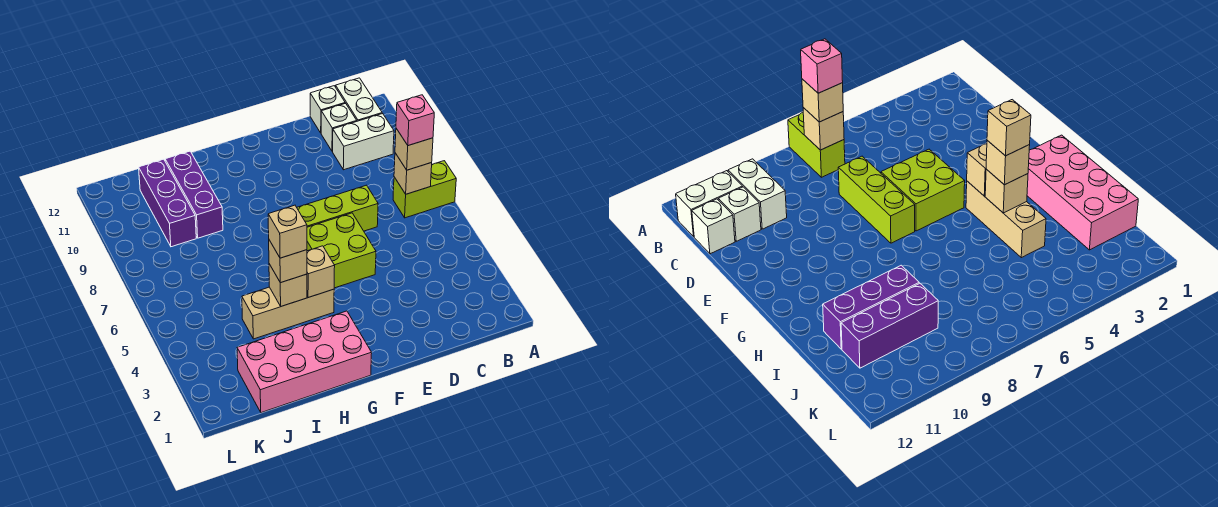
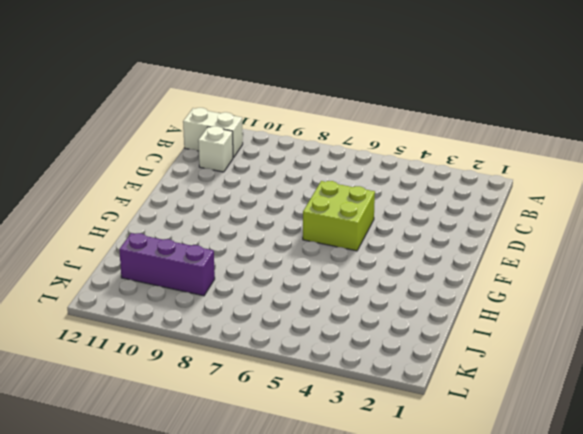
none -> lime 1x2 brick [393,161,456,218]
none -> white 1x2 brick [333,114,394,170]
none -> white 1x1 brick [310,86,345,133]

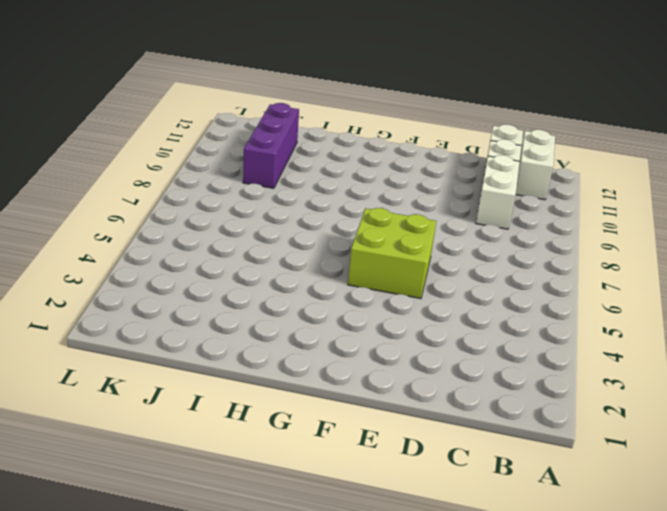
white 1x2 brick [476,155,520,229] -> white 1x2 brick turned to [333,114,394,170]
none -> lime 1x2 brick [393,161,456,218]
none -> lime 1x3 brick [297,185,378,231]
none -> pink 2x4 brick [237,311,372,413]

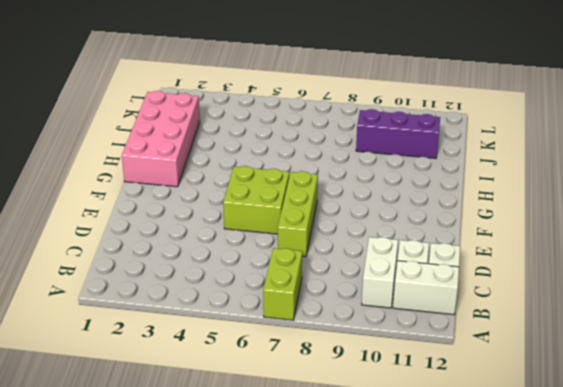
none -> tan 1x3 brick [242,287,334,339]
none -> purple 1x3 brick [165,151,223,238]
none -> tan 1x1 brick [394,153,432,194]

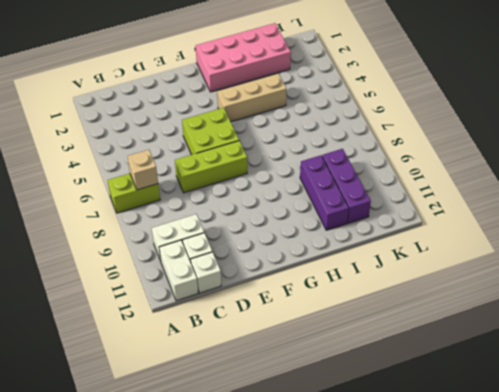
none -> tan 1x1 brick [307,246,335,298]
none -> tan 1x1 brick [269,264,307,306]
none -> tan 1x1 brick [395,129,433,170]

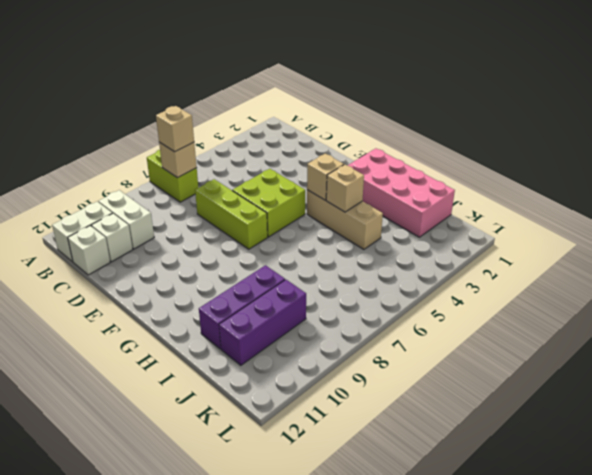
none -> tan 1x1 brick [269,240,307,283]
none -> pink 1x1 brick [396,95,434,146]
none -> tan 1x1 brick [268,205,307,258]

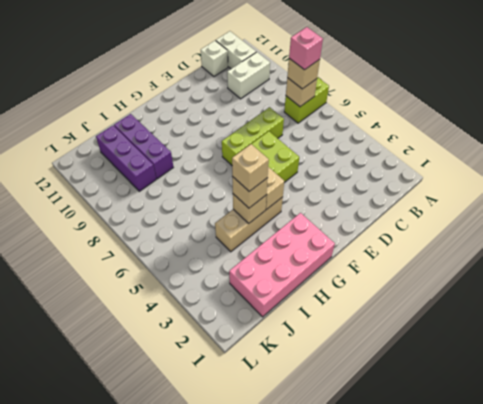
none -> white 1x1 brick [321,103,357,151]

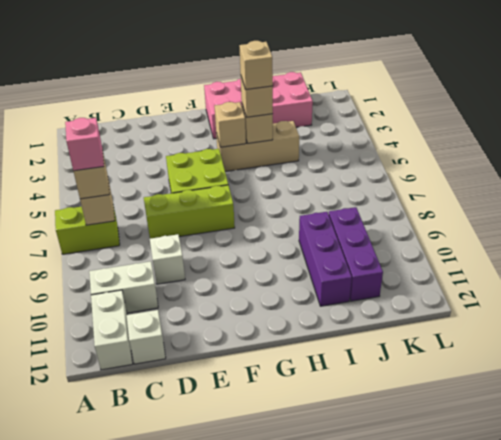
white 1x1 brick [150,234,185,284] -> white 1x1 brick moved to [321,103,357,151]

